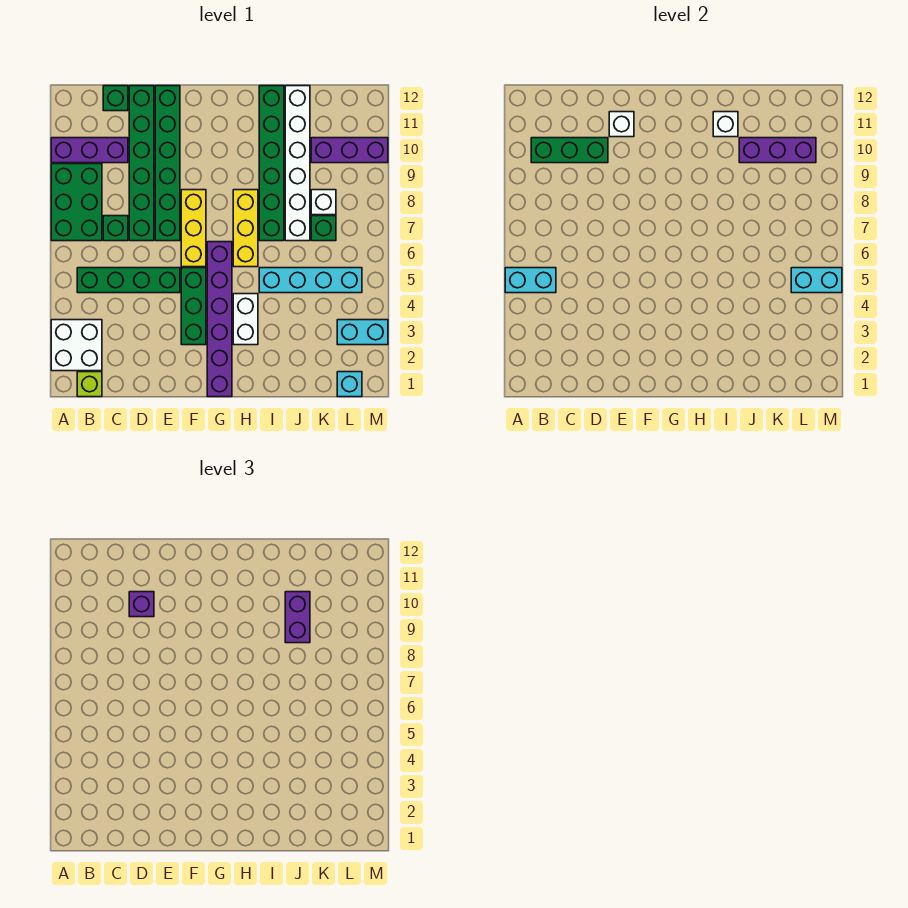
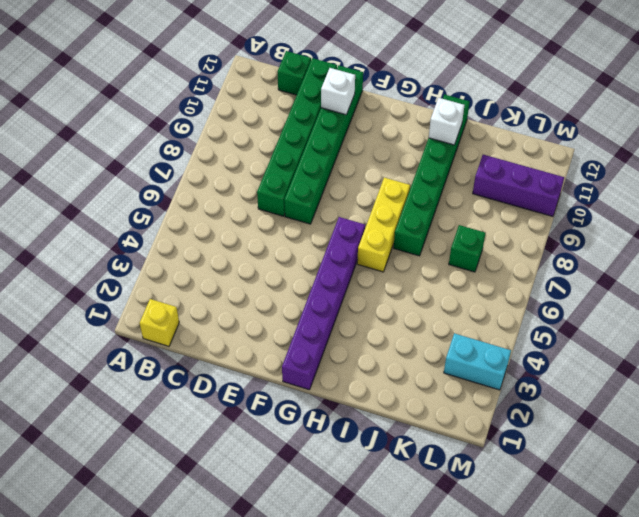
yellow 1x1 brick [140,299,179,346] -> lime 1x1 brick [77,372,102,397]
none -> white 2x2 brick [51,320,102,371]
none -> green 2x3 brick [51,164,102,241]
none -> purple 1x3 brick [51,138,128,163]
none -> green 1x4 brick [77,268,180,293]

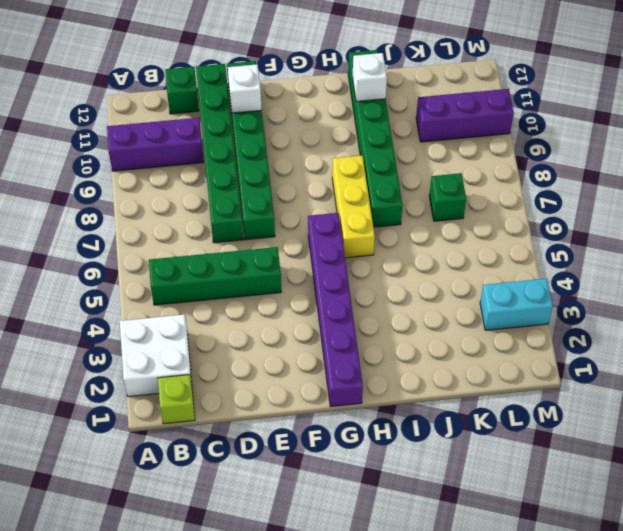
none -> green 2x3 brick [51,164,102,241]
none -> green 1x1 brick [103,216,128,241]
none -> green 1x3 brick [181,268,206,345]
none -> yellow 1x3 brick [181,190,206,267]

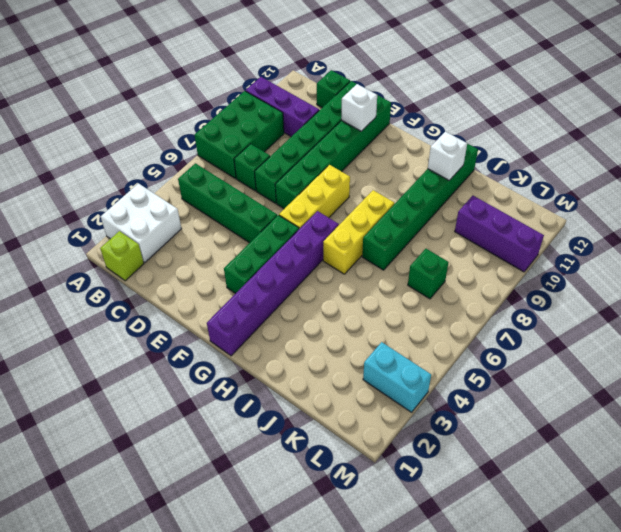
none -> white 1x2 brick [233,294,258,345]
none -> cyan 1x4 brick [259,268,362,293]
none -> white 1x6 brick [285,86,310,241]
none -> white 1x1 brick [311,190,336,215]

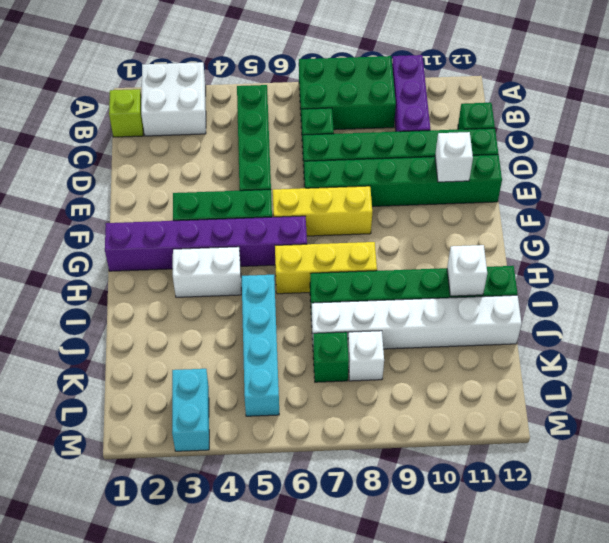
none -> purple 1x3 brick [311,138,388,163]
none -> cyan 1x1 brick [337,372,362,397]
none -> cyan 1x2 brick [505,268,556,293]
none -> green 1x3 brick [531,138,608,163]

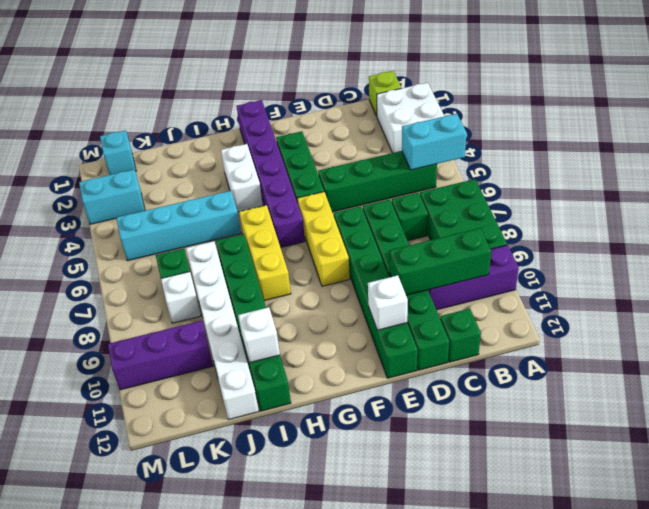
none -> purple 1x3 brick [739,138,816,163]
none -> cyan 1x2 brick [791,268,842,293]
none -> purple 1x1 brick [129,592,154,617]
none -> purple 1x2 brick [285,592,310,643]

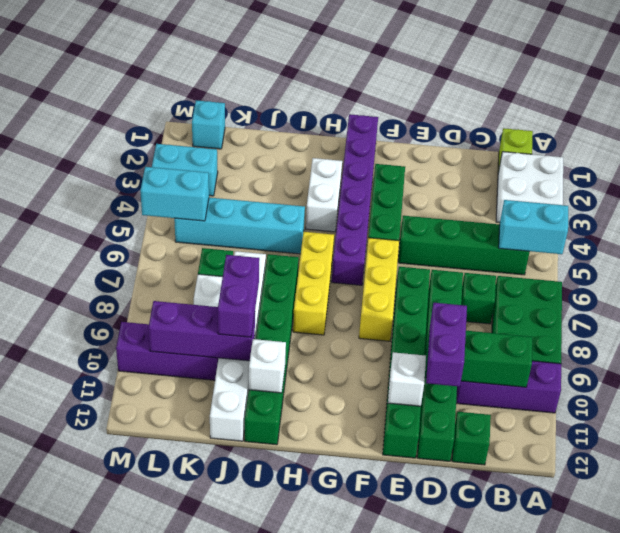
purple 1x2 brick [426,303,467,387] -> purple 1x1 brick [129,592,154,617]

